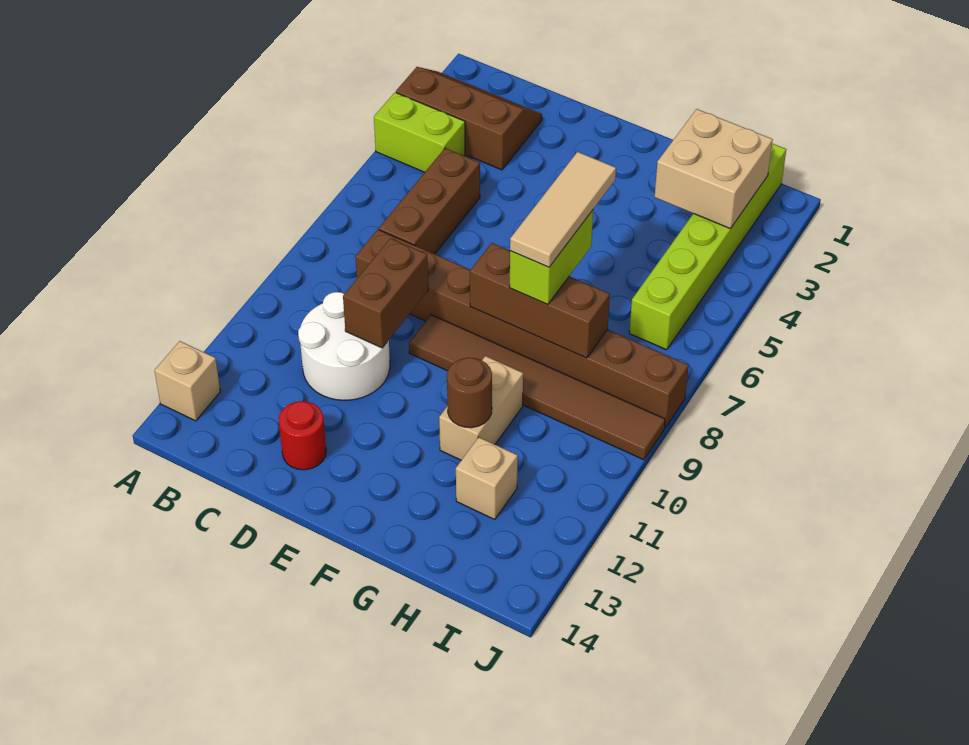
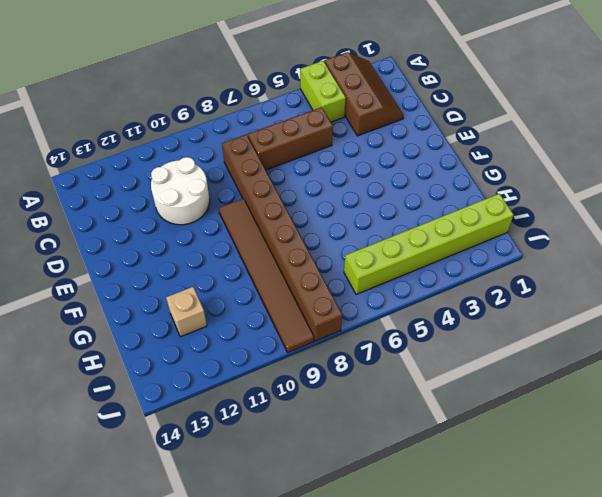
none -> tan 1x1 brick [155,341,220,421]
none -> red 1x1 round brick [279,401,326,470]
none -> tan 1x2 brick [439,356,523,460]

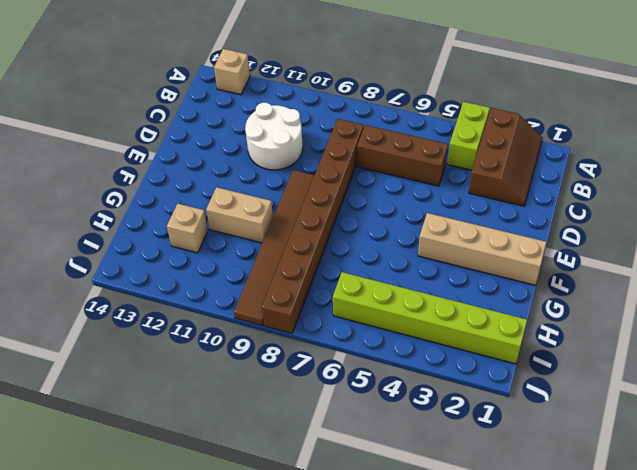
tan 1x4 brick [418,213,547,285] -> none
none -> red 1x1 round brick [279,401,326,470]
none -> brown 1x2 brick [343,238,428,348]
none -> brown 1x3 brick [470,243,610,358]

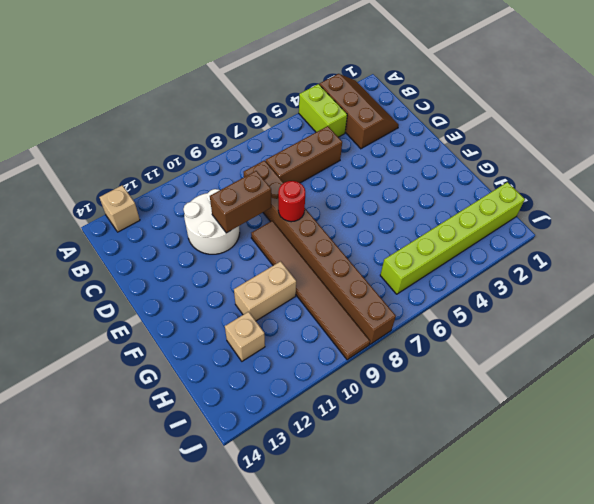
red 1x1 round brick [278,181,305,222] -> red 1x1 round brick moved to [279,401,326,470]
none -> brown 1x3 brick [470,243,610,358]
none -> brown 1x1 round brick [447,358,492,428]
none -> tan 2x2 brick [655,109,773,229]

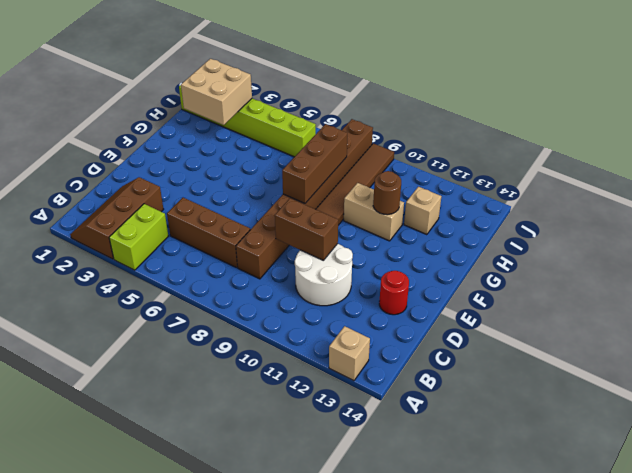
none -> lime 1x2 brick [510,210,593,305]
none -> tan 1x3 tile [510,152,616,267]

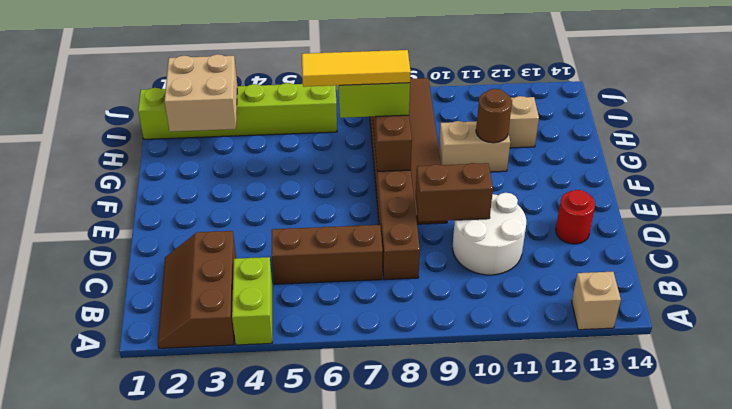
yellow 1x3 tile [302,50,411,87] -> tan 1x3 tile [510,152,616,267]

